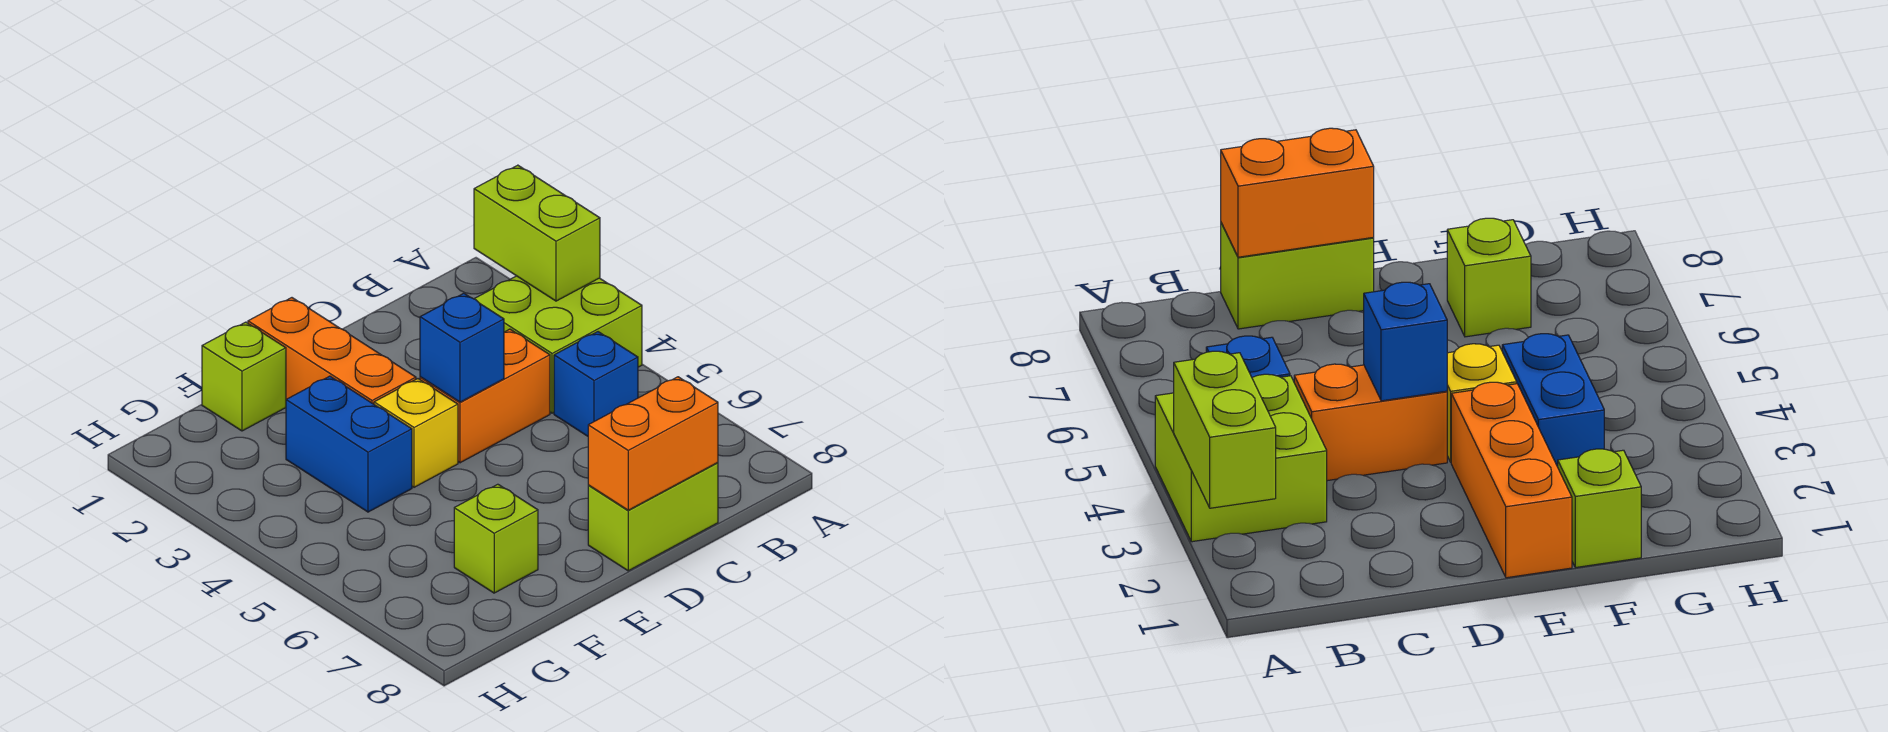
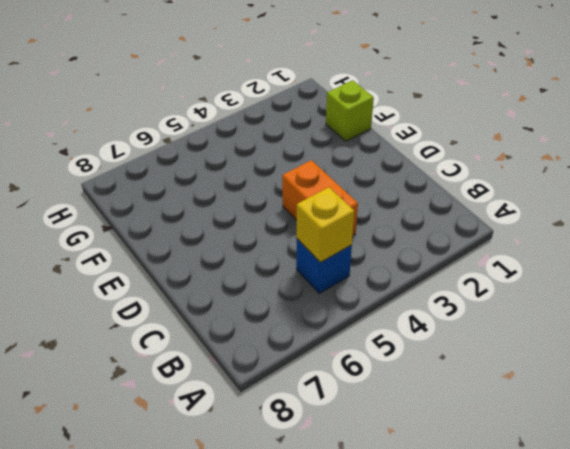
yellow 1x1 brick [297,187,354,262] -> yellow 1x1 brick moved to [374,379,458,487]
none -> lime 2x2 brick [474,276,642,413]
none -> lime 1x2 brick [588,463,718,571]
none -> orange 1x3 brick [248,298,416,404]

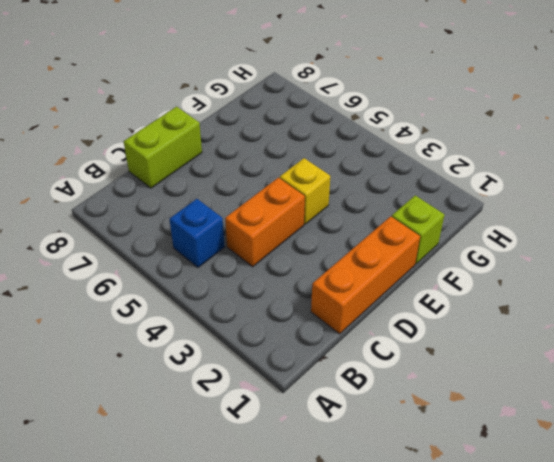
orange 1x3 brick [311,216,420,334] -> orange 1x3 brick turned to [248,298,416,404]
none -> lime 2x2 brick [474,276,642,413]
none -> blue 1x2 brick [286,376,412,512]
none -> lime 1x1 brick [454,484,538,593]

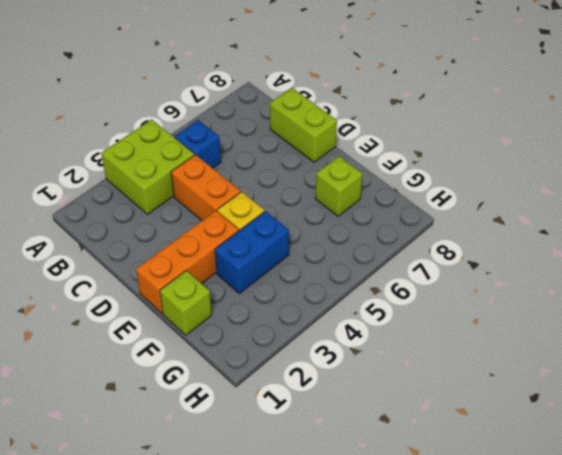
none -> lime 1x2 brick [474,165,600,301]
none -> orange 1x2 brick [588,377,718,510]
none -> blue 1x1 brick [420,293,504,402]

